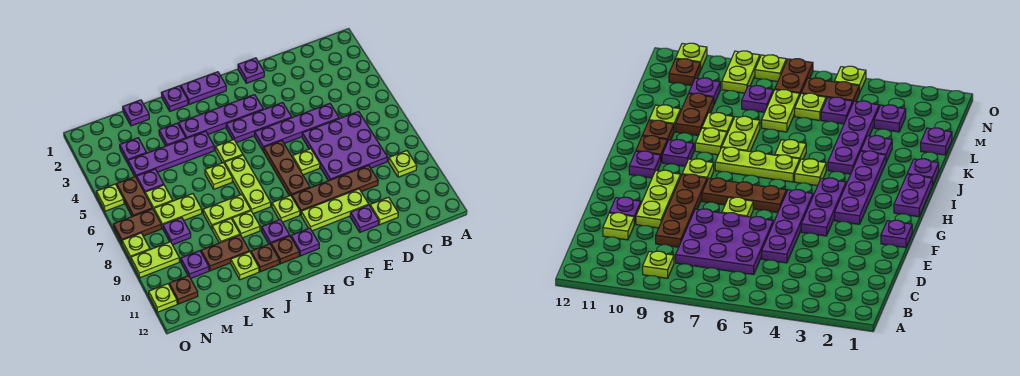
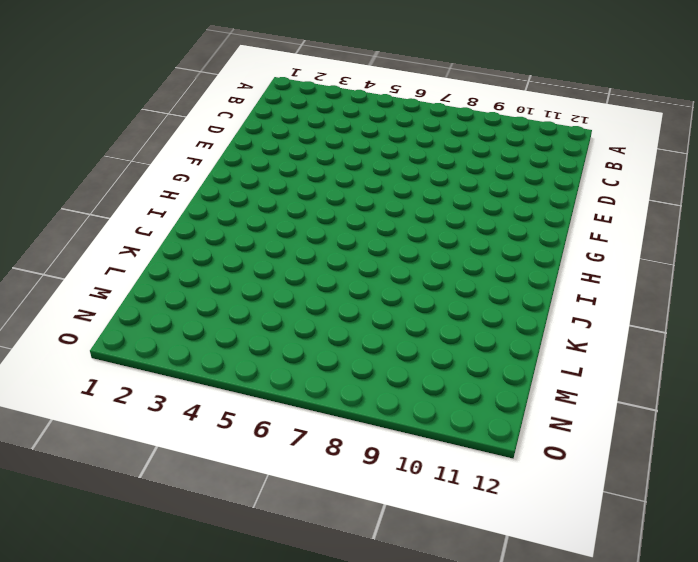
none -> lime 1x1 plate [389,151,417,177]
none -> purple 3x3 plate [302,112,388,181]
none -> purple 1x4 plate [255,104,339,151]
none -> brown 1x4 plate [292,165,378,215]

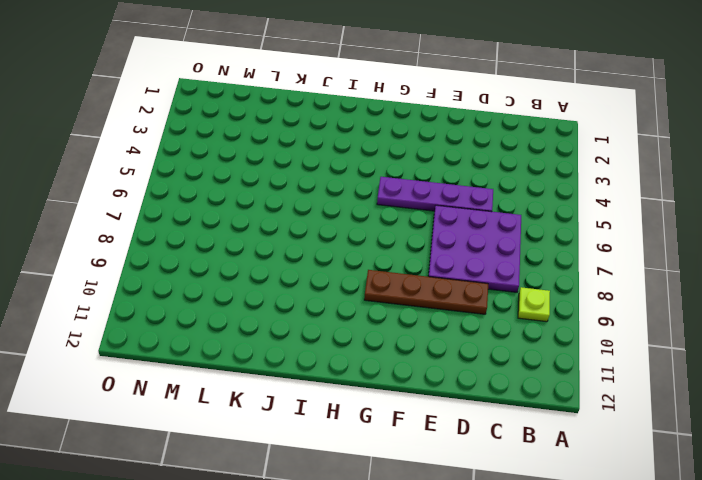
none -> lime 1x1 plate [370,197,398,225]
none -> lime 1x3 plate [301,189,369,231]
none -> purple 1x1 plate [350,205,379,232]
none -> purple 1x1 plate [238,58,264,83]

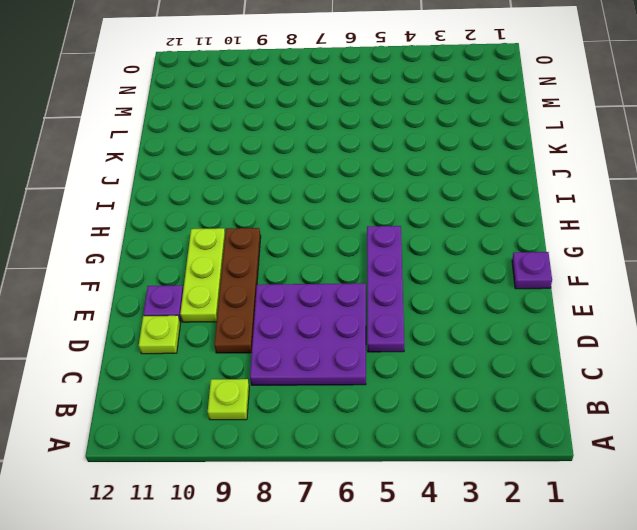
none -> purple 1x3 plate [226,103,292,143]
none -> lime 1x1 plate [292,149,320,175]
none -> purple 1x4 plate [179,95,263,138]
none -> brown 1x3 plate [264,141,310,196]

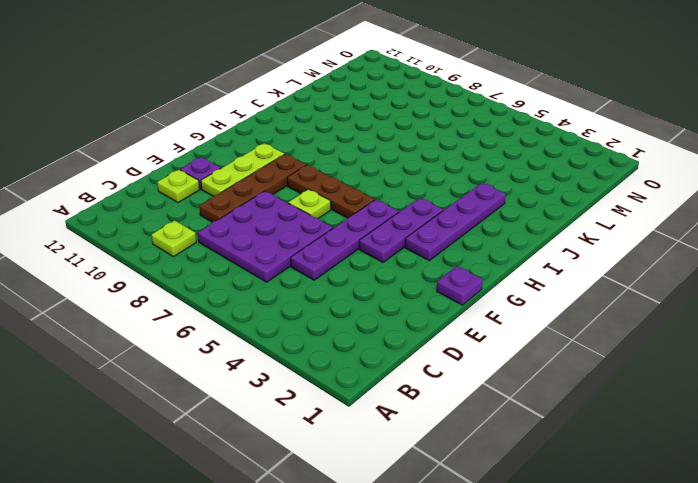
none -> purple 1x2 plate [181,72,226,104]
none -> lime 1x1 plate [272,195,300,222]
none -> purple 1x1 plate [291,228,319,256]
none -> lime 1x1 plate [216,140,243,164]

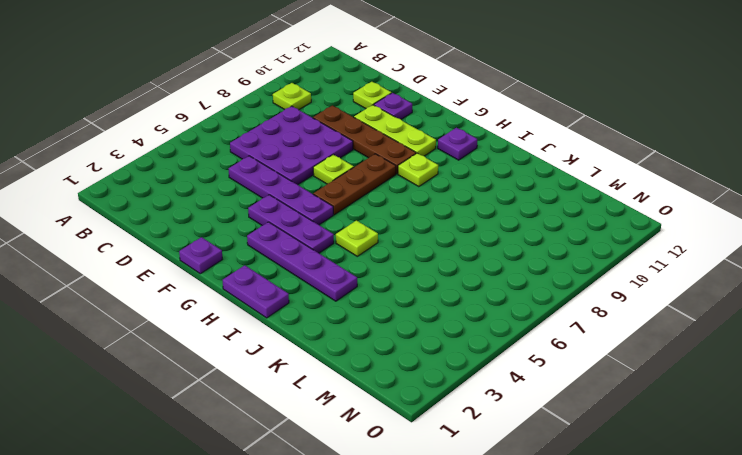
none -> lime 1x3 plate [225,155,271,214]
none -> purple 1x1 plate [262,219,290,244]
none -> brown 1x1 plate [271,236,299,264]
none -> purple 1x1 plate [161,86,188,111]

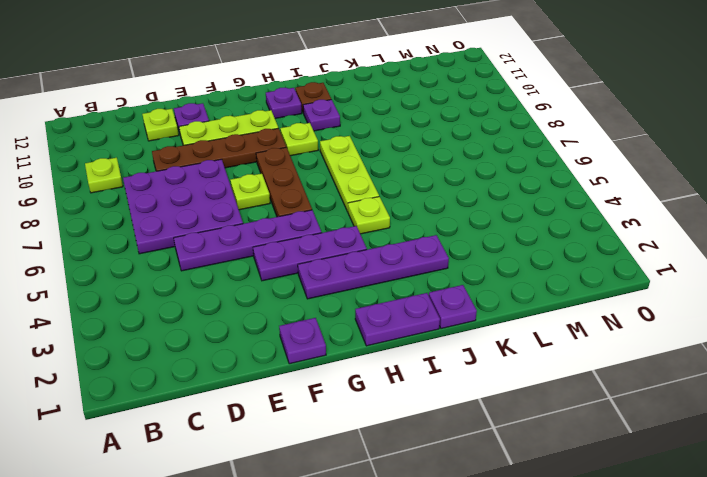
none -> purple 1x4 plate [128,131,214,178]
none -> lime 1x1 plate [205,163,232,189]
none -> lime 1x2 plate [203,195,251,229]
none -> lime 1x1 plate [232,211,260,238]

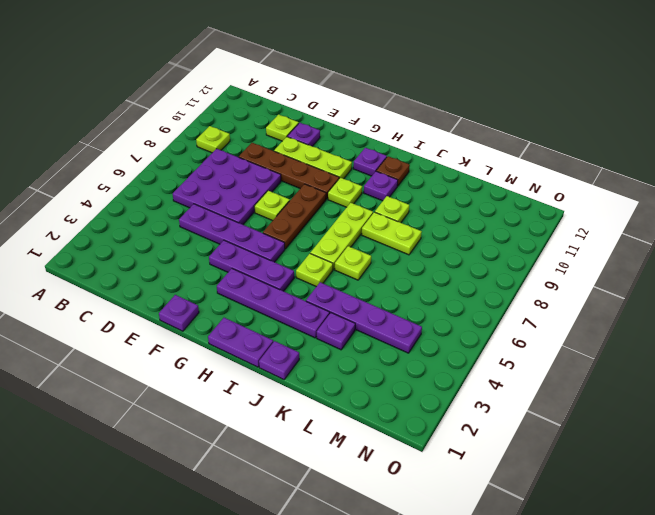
none -> brown 1x1 plate [251,244,279,272]
none -> lime 1x1 plate [212,219,240,243]
none -> brown 1x2 plate [201,235,250,271]
none -> lime 1x1 plate [231,252,259,280]

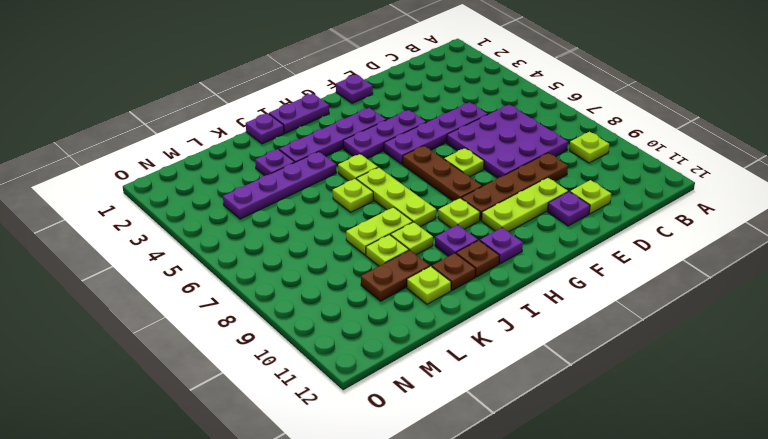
none -> purple 1x1 plate [123,100,149,126]
none -> lime 1x2 plate [154,194,202,228]
none -> purple 1x1 plate [120,138,146,163]
none -> purple 1x1 plate [137,169,164,193]

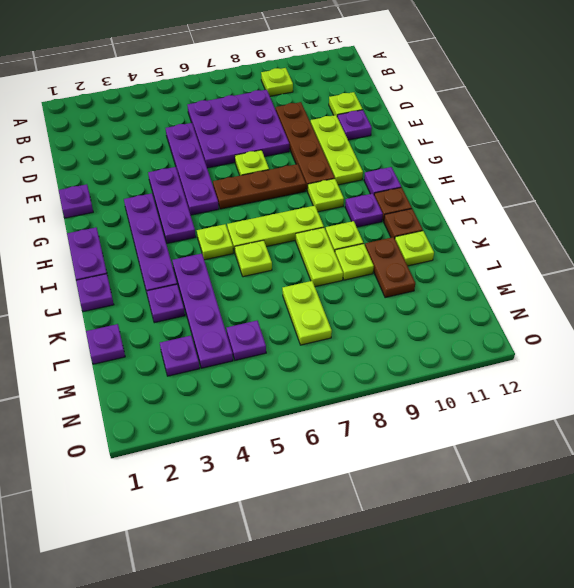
none -> lime 1x1 plate [145,185,173,209]
none -> purple 1x1 plate [163,218,191,245]
none -> purple 1x1 plate [181,251,209,278]
none -> brown 1x2 plate [117,177,153,216]

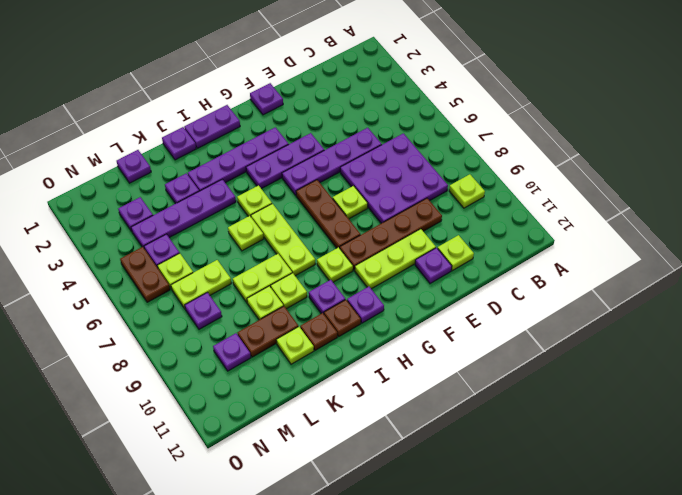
none -> brown 1x2 plate [114,209,162,243]
none -> lime 1x2 plate [131,242,180,278]
none -> brown 1x1 plate [169,276,198,304]
none -> lime 1x1 plate [96,184,124,211]

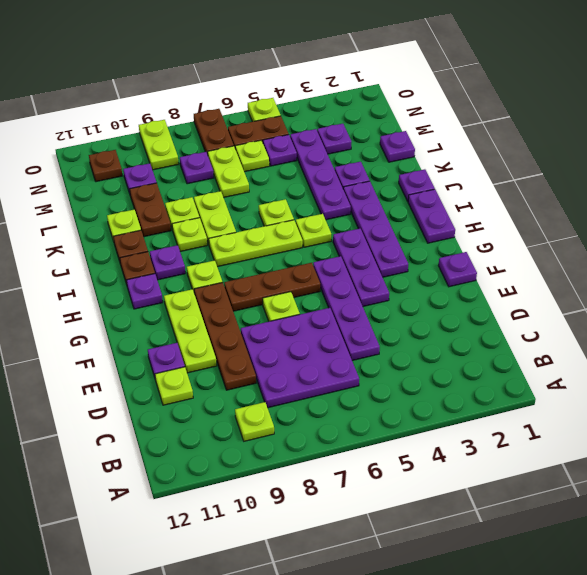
none -> lime 1x1 plate [122,233,150,260]
none -> lime 1x1 plate [149,284,177,312]

